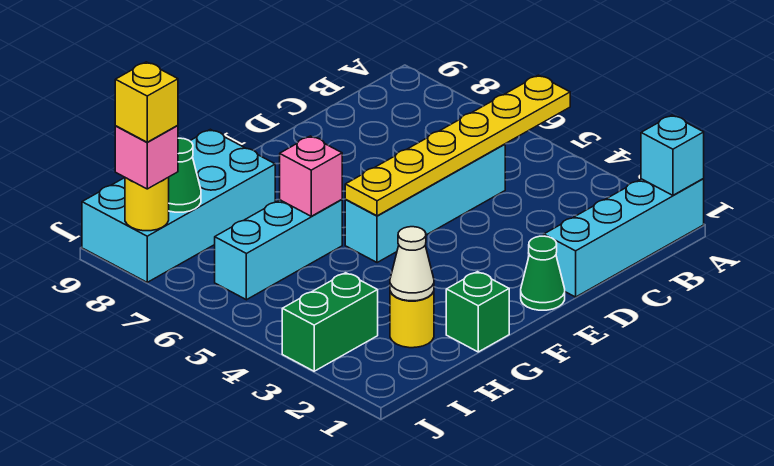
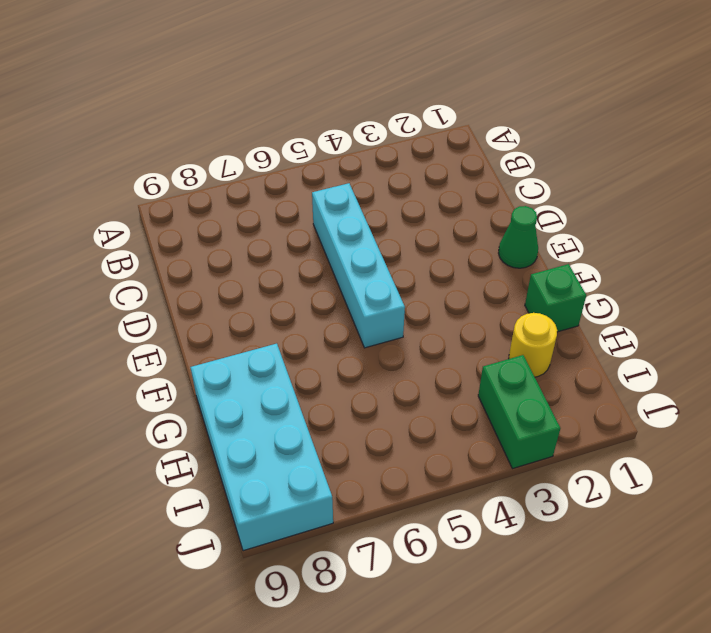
none -> cyan 1x4 brick [544,179,704,297]
none -> cyan 1x3 brick [215,200,342,300]
none -> cyan 1x1 brick [641,115,704,195]

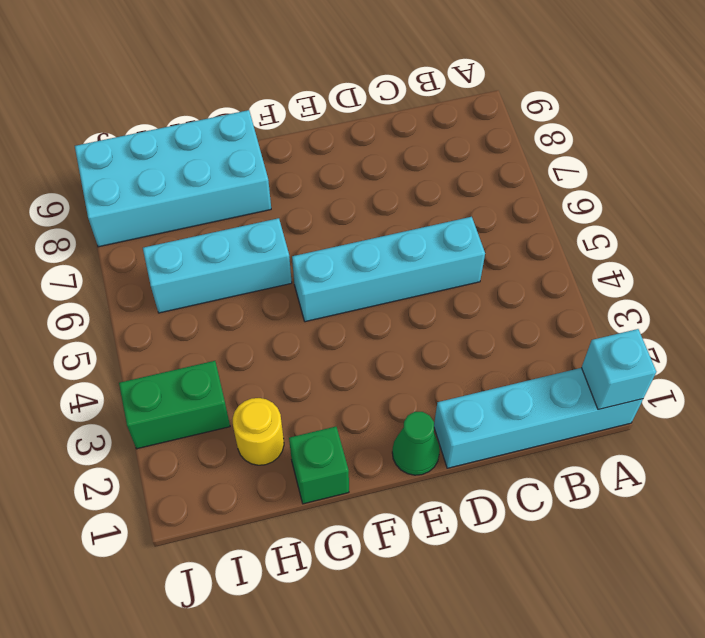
none -> yellow 1x6 plate [345,75,570,216]
none -> pink 1x1 brick [280,136,342,216]
none -> white 1x1 cone [390,227,434,301]

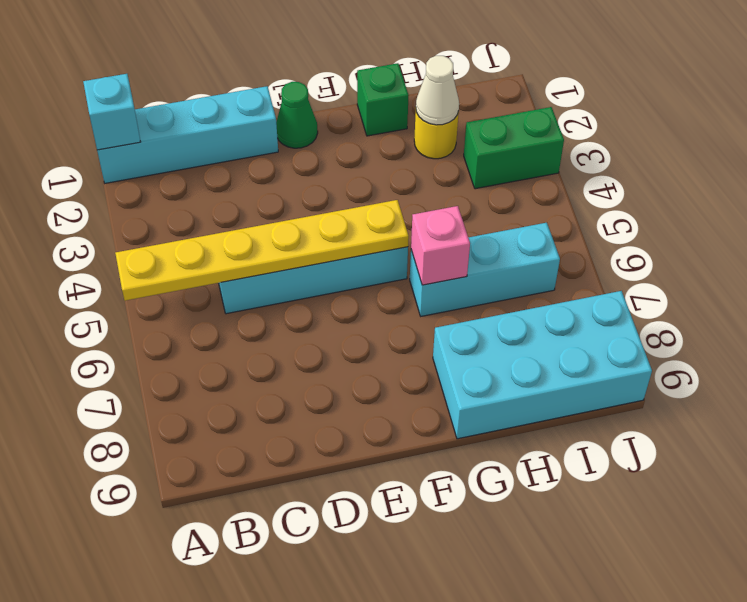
none -> green 1x1 cone [169,138,201,212]
none -> yellow 1x1 round brick [125,177,169,231]
none -> pink 1x1 brick [115,125,178,189]

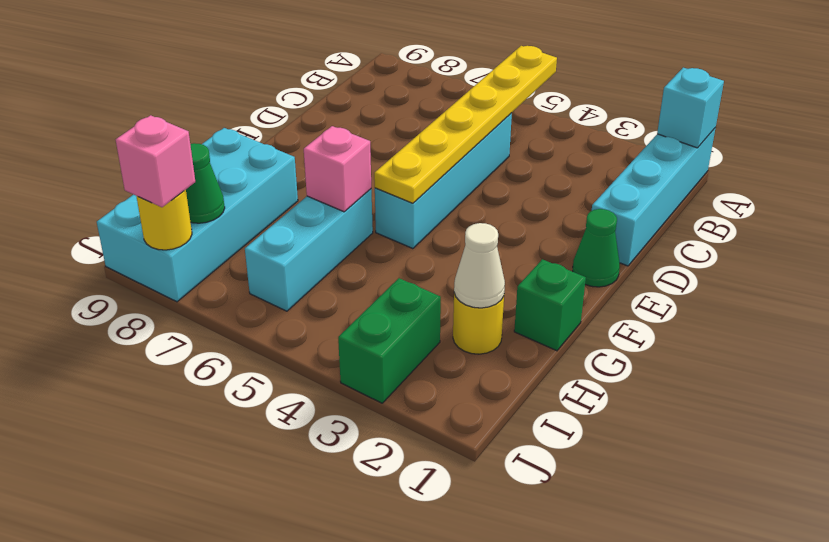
none -> yellow 1x1 brick [115,62,178,142]

